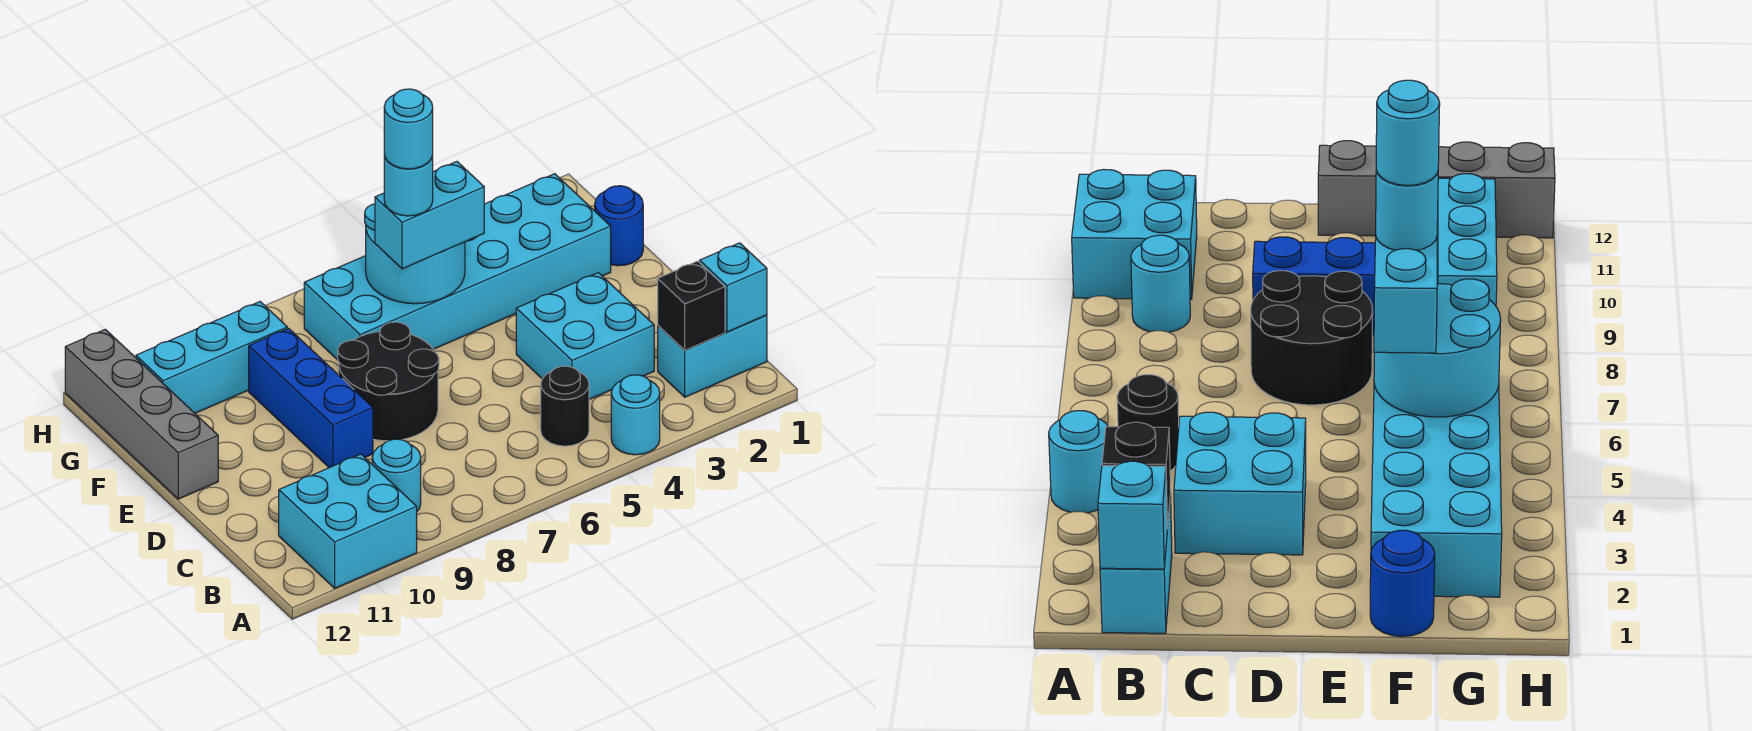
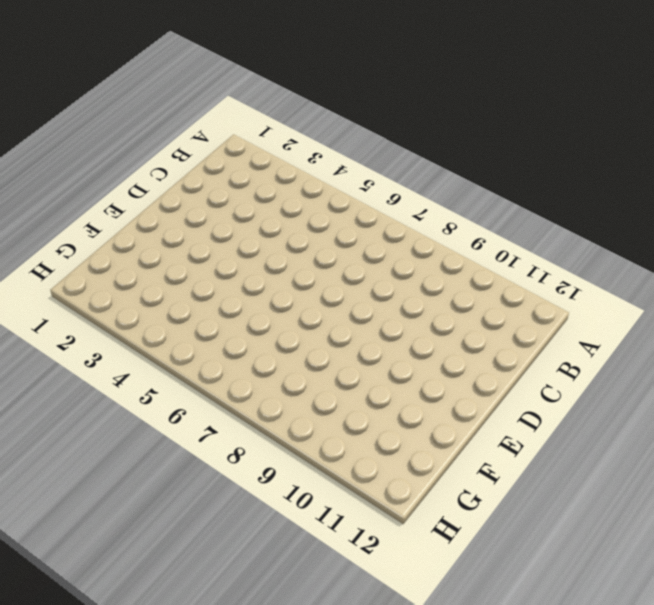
none -> cyan 1x1 round brick [611,375,660,455]
none -> cyan 2x2 brick [279,454,417,588]
none -> cyan 1x2 brick [658,315,767,397]

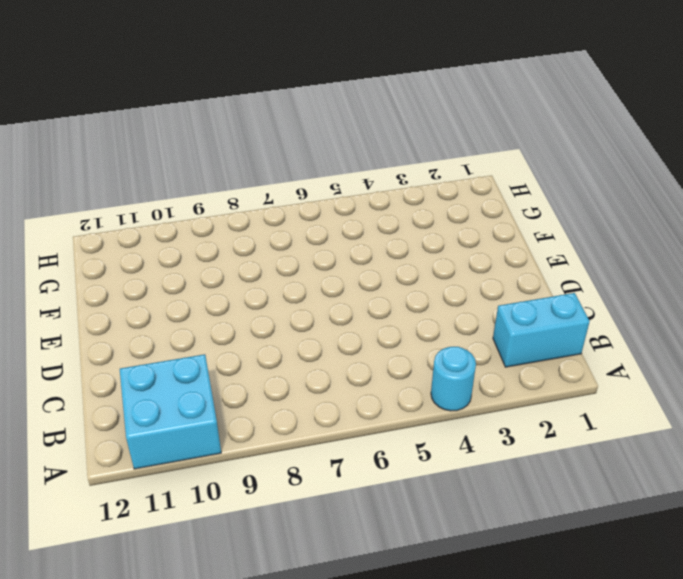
none -> black 1x1 round brick [541,366,589,446]
none -> cyan 1x1 round brick [372,439,421,511]
none -> cyan 2x2 brick [516,273,654,400]

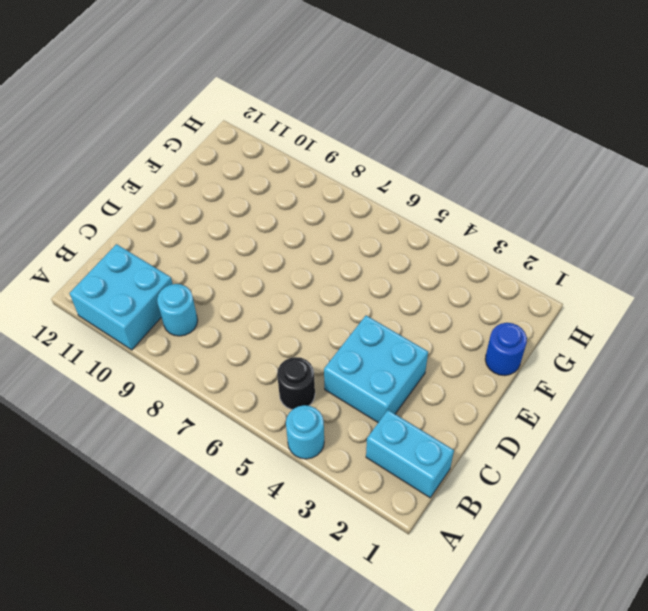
none -> black 2x2 round brick [338,322,439,441]
none -> blue 1x3 brick [249,328,373,468]
none -> grey 1x4 brick [65,329,218,499]

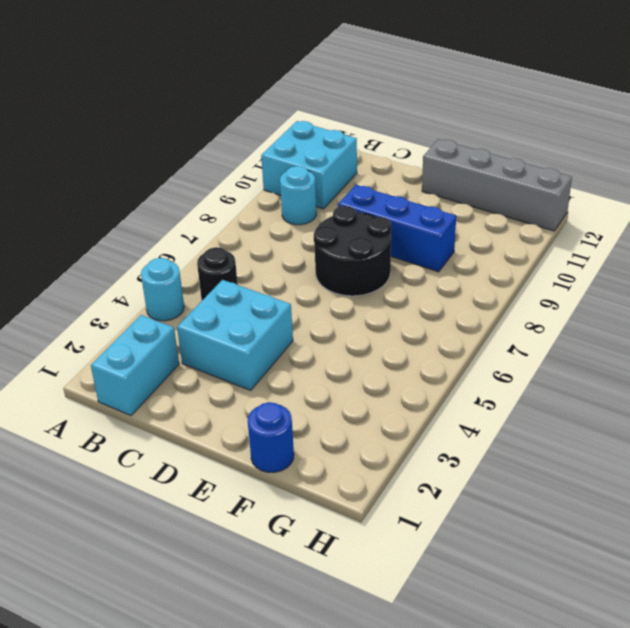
none -> cyan 2x6 brick [304,174,611,360]
none -> cyan 1x3 brick [136,302,287,413]
none -> cyan 1x1 brick [700,243,767,332]

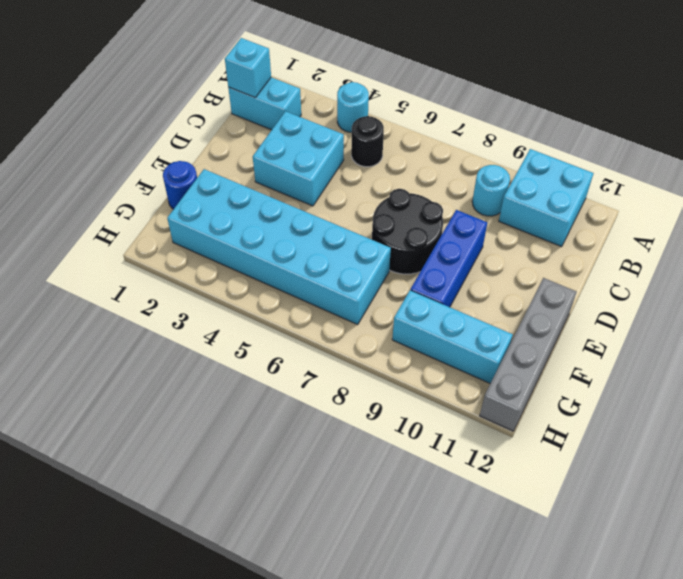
none -> black 1x1 brick [658,261,725,350]
none -> cyan 2x2 round brick [365,204,465,304]
none -> cyan 1x2 brick [375,162,484,269]

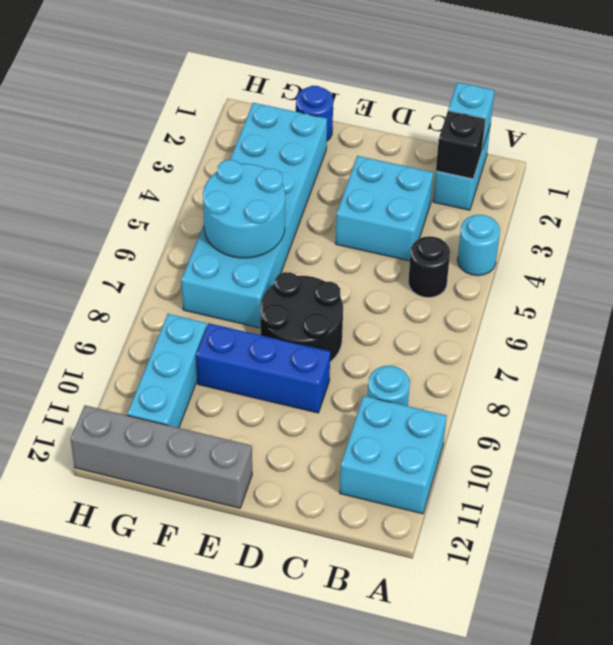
none -> cyan 1x2 brick [375,162,484,269]
none -> cyan 1x1 round brick [384,155,433,216]
none -> cyan 1x1 round brick [384,89,433,169]

